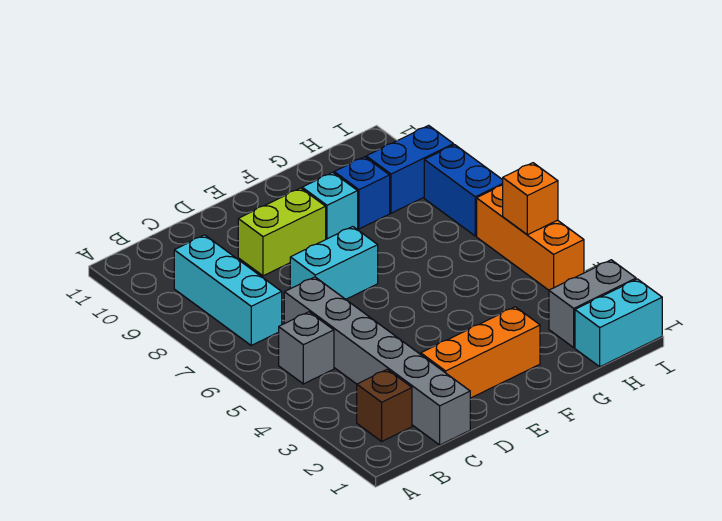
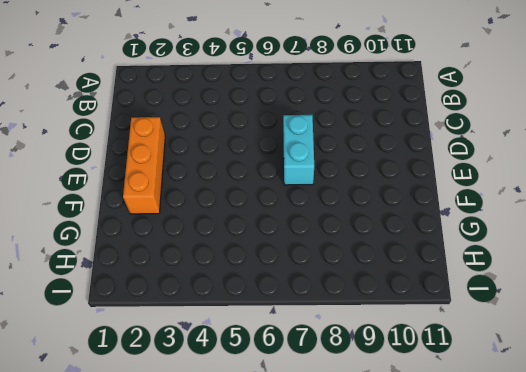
none -> brown 1x1 brick [357,369,412,441]
none -> grey 1x1 brick [279,312,334,384]
none -> cyan 1x3 brick [174,235,282,345]

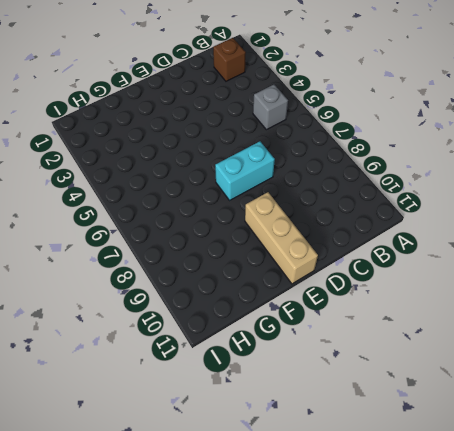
tan 1x3 brick [245,192,318,284] -> lime 1x2 brick [238,188,326,276]
none -> cyan 1x3 brick [174,235,282,345]
none -> grey 1x6 brick [284,277,470,445]
none -> orange 1x3 brick [421,307,540,398]

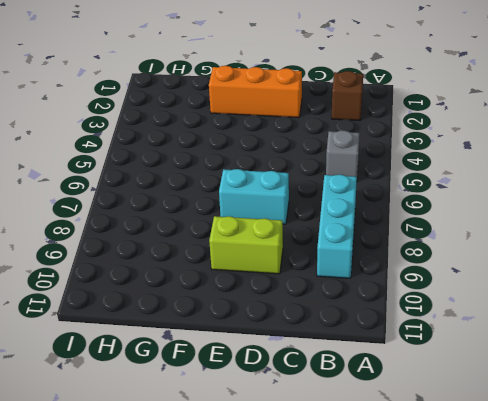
none -> grey 1x6 brick [284,277,470,445]
none -> cyan 1x1 brick [302,172,358,239]
none -> blue 1x1 brick [334,157,390,229]

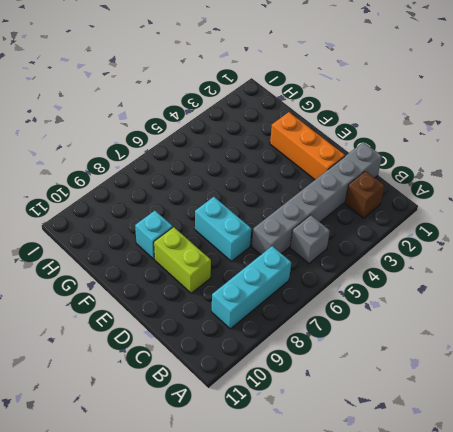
none -> blue 1x1 brick [334,157,390,229]
none -> cyan 1x2 brick [575,279,662,367]
none -> grey 1x2 brick [549,260,636,347]

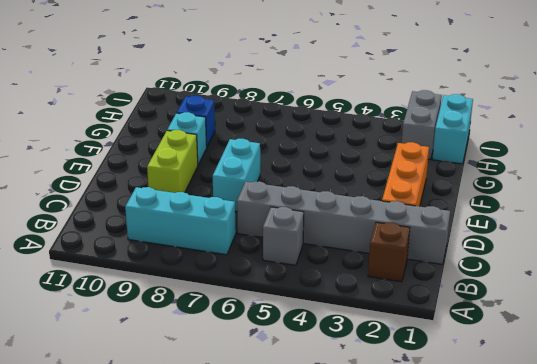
none -> blue 1x2 brick [366,125,454,213]
none -> orange 1x3 brick [477,185,584,290]
none -> blue 1x2 brick [424,145,503,236]

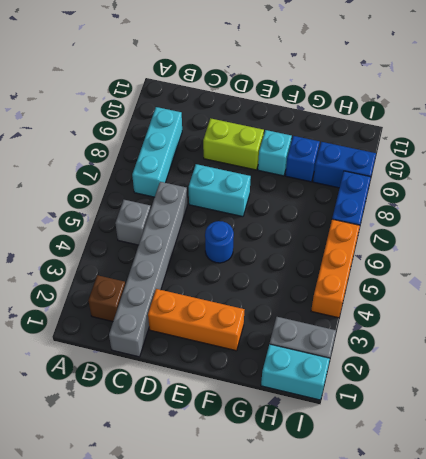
blue 1x1 round brick [205,221,234,263] -> none
none -> orange 1x1 brick [503,163,558,235]

